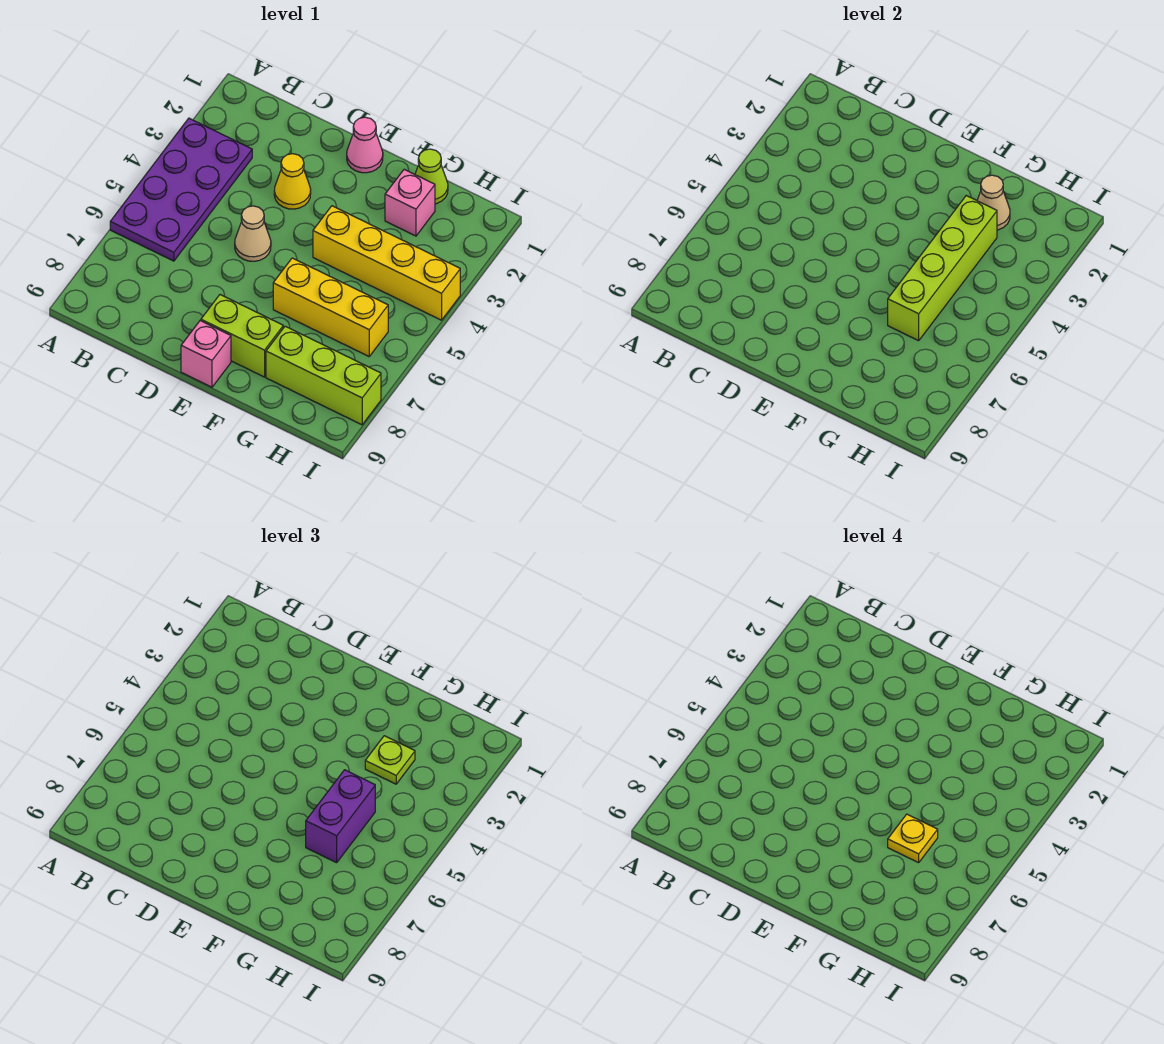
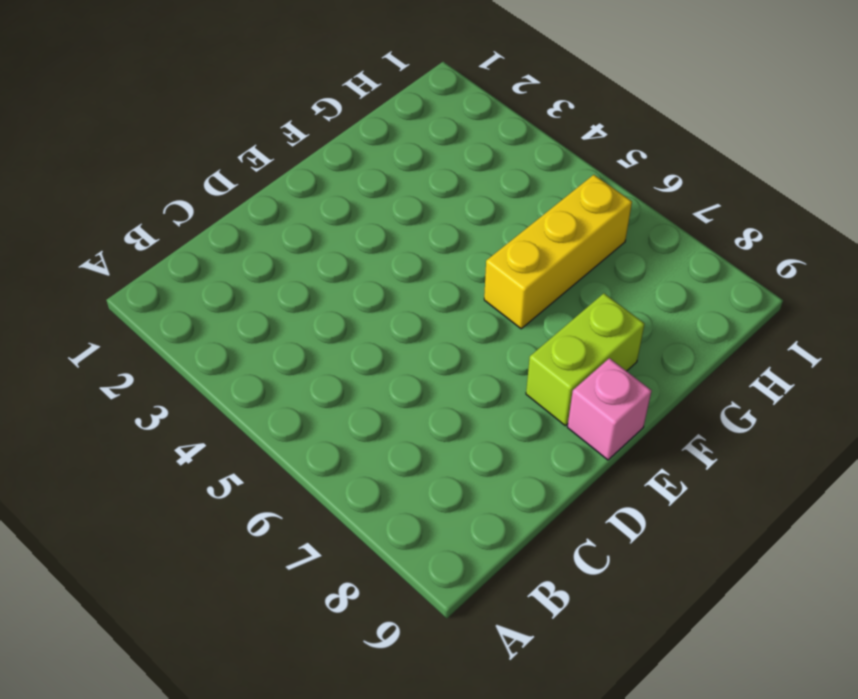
none -> purple 2x4 plate [110,118,252,261]
none -> yellow 1x1 cone [274,154,311,209]
none -> tan 1x1 cone [235,206,271,261]

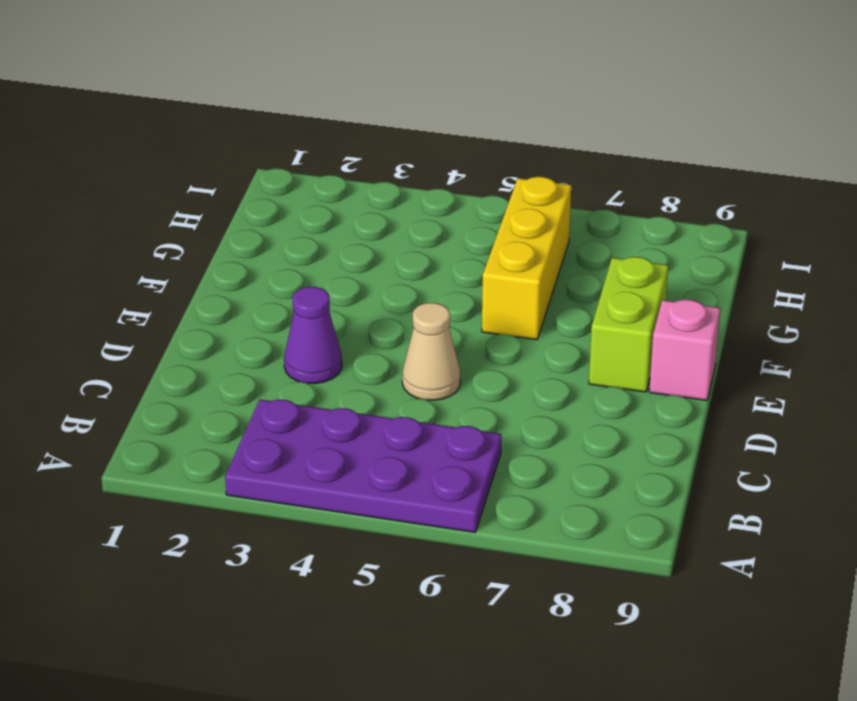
purple 1x1 cone [284,287,342,384] -> yellow 1x1 cone [274,154,311,209]
none -> pink 1x1 cone [347,117,383,173]
none -> yellow 1x4 brick [313,206,460,320]
none -> lime 1x1 cone [415,149,448,204]

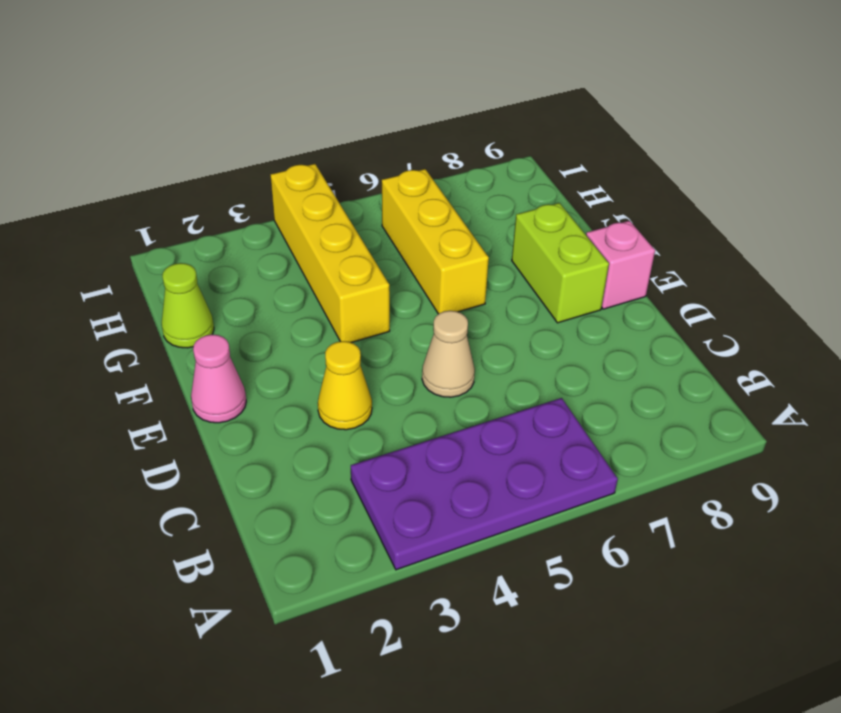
none -> pink 1x1 brick [385,169,435,236]
none -> lime 1x3 brick [266,326,381,425]
none -> tan 1x1 cone [977,175,1010,230]

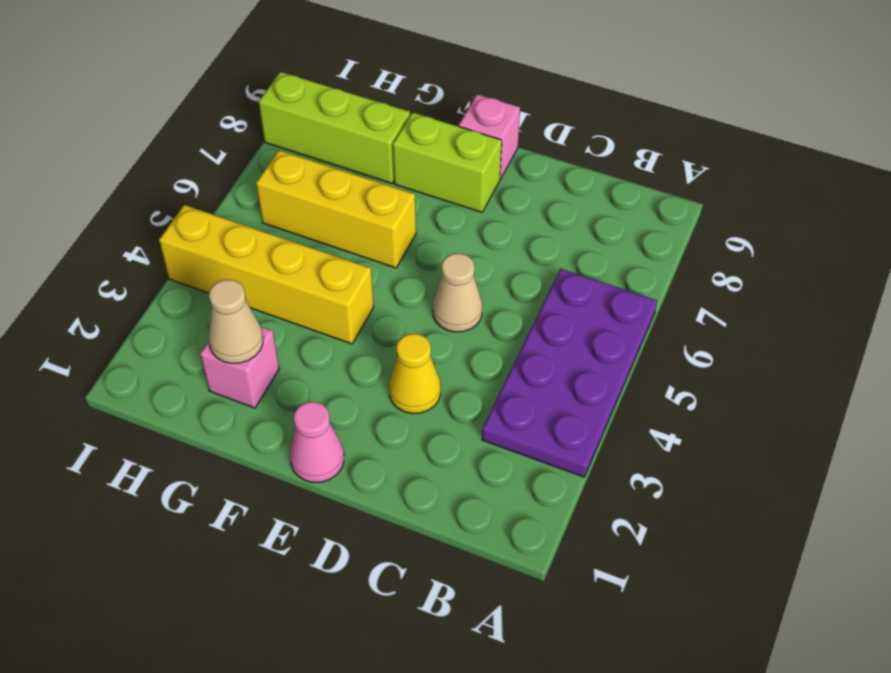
none -> lime 1x1 cone [415,149,448,204]
none -> lime 1x4 brick [888,196,997,341]
none -> lime 1x1 plate [365,736,415,784]

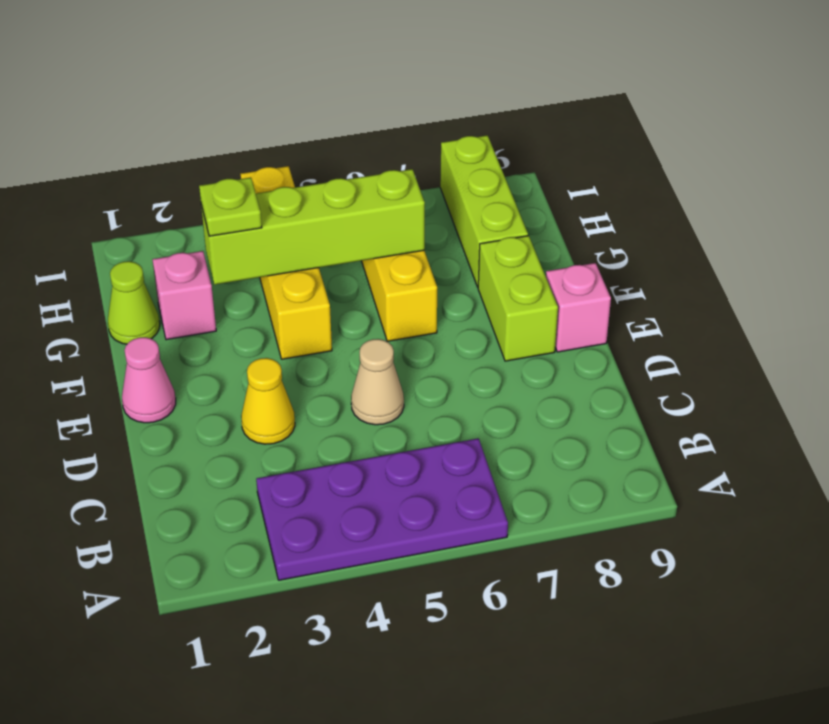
none -> tan 1x1 cone [977,175,1010,230]
none -> purple 1x2 brick [306,770,375,863]
none -> yellow 1x1 plate [888,814,938,863]

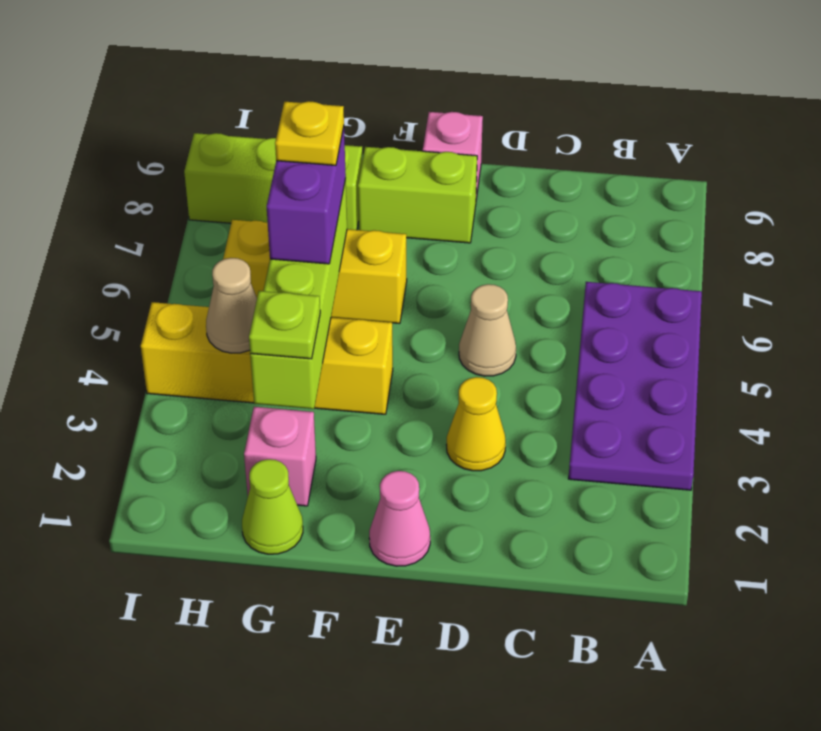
tan 1x1 cone [206,258,257,353] -> tan 1x1 cone moved to [977,175,1010,230]

